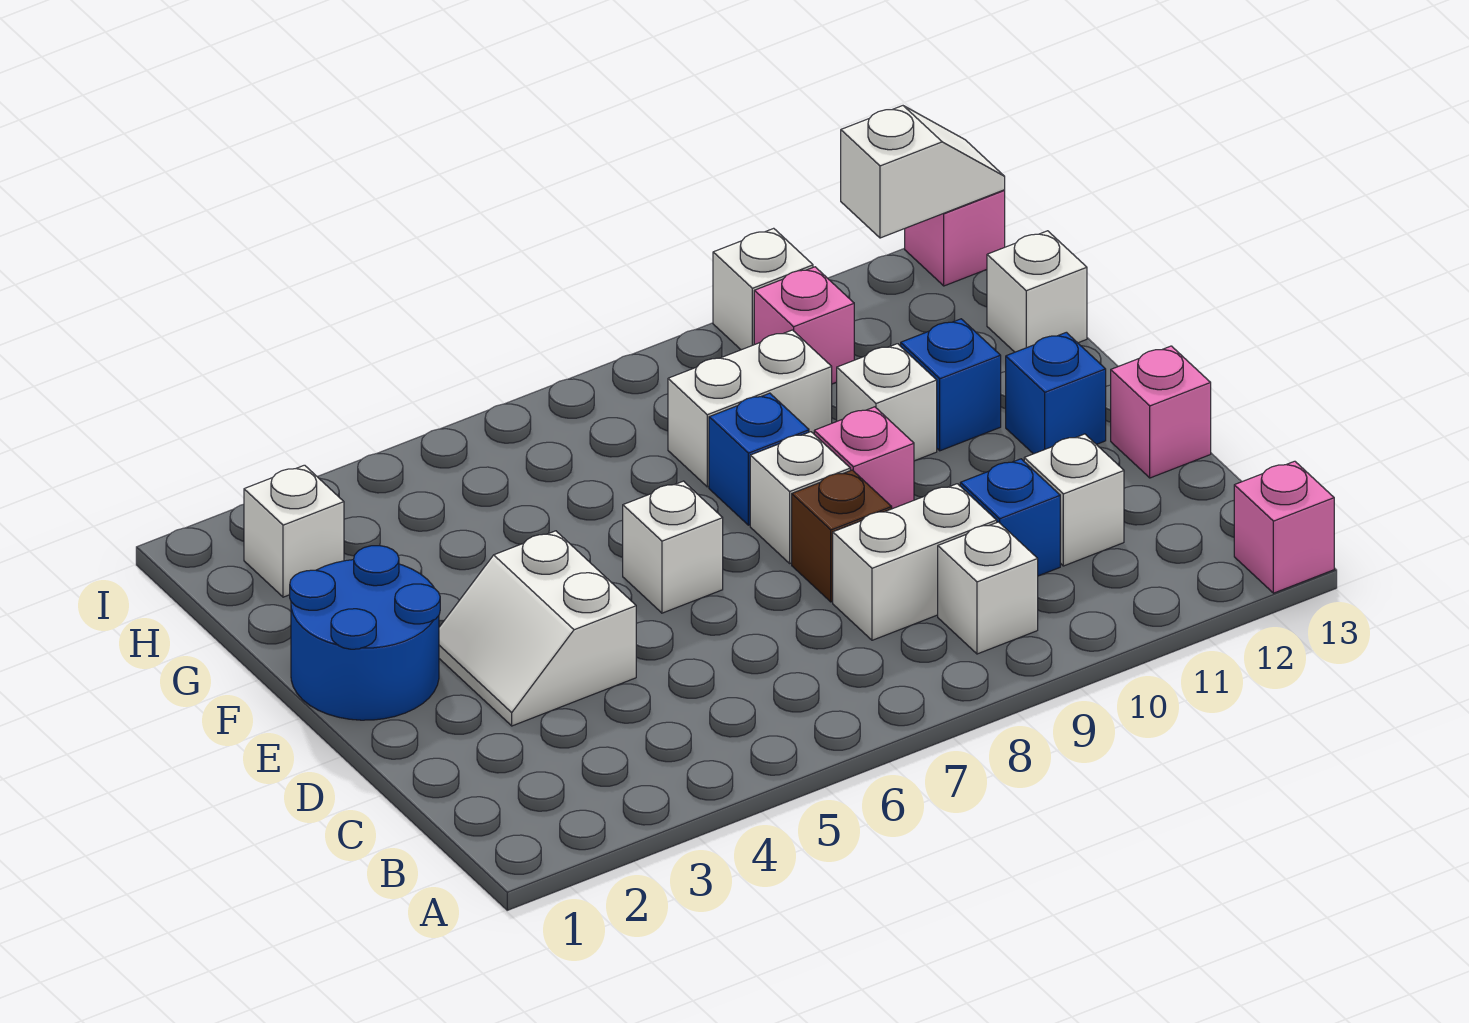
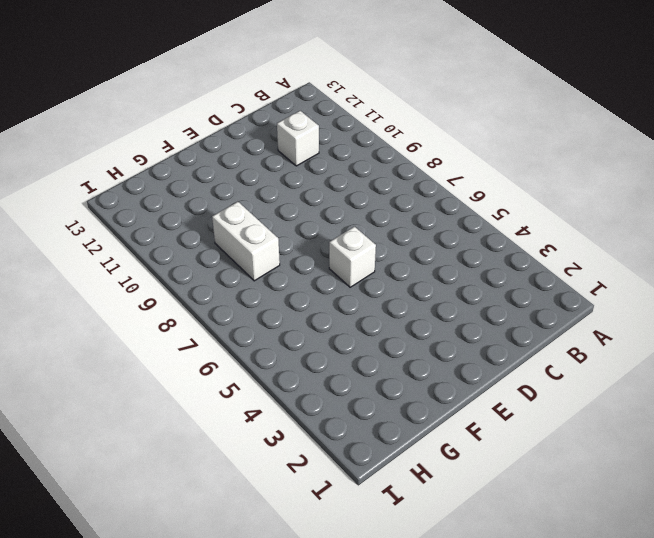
none -> pink 1x1 brick [1234,461,1334,593]
none -> white 1x1 brick [938,522,1038,654]
none -> white 1x2 brick [833,484,997,640]

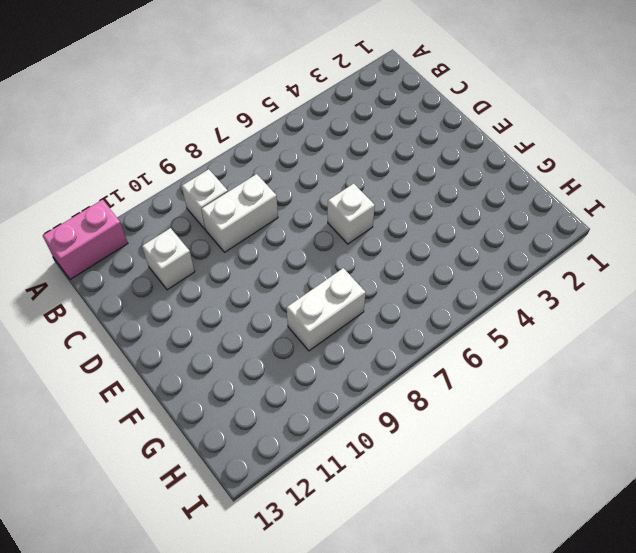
pink 1x2 brick [43,200,128,279] -> pink 1x1 brick [1234,461,1334,593]
none -> blue 1x1 brick [960,459,1060,576]
none -> white 2x2 slope [439,531,636,726]
none -> brown 1x1 brick [792,470,892,602]

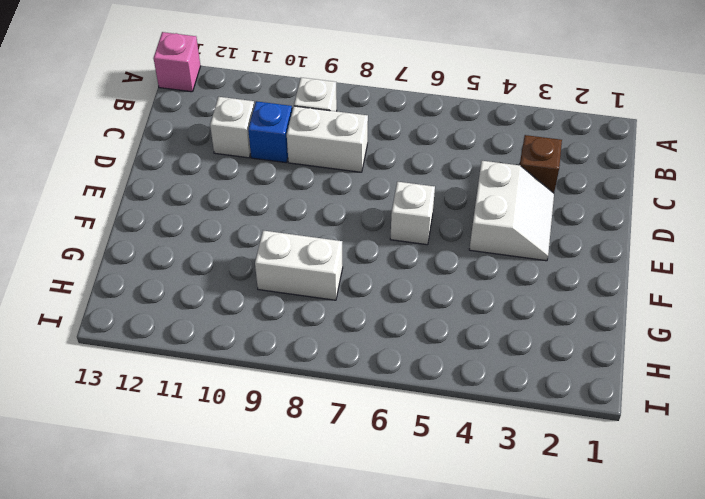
brown 1x1 brick [520,135,562,193] -> brown 1x1 brick moved to [792,470,892,602]
none -> pink 1x1 brick [1111,346,1211,478]
none -> blue 2x2 round brick [290,546,440,720]
none -> white 1x1 brick [750,432,850,563]

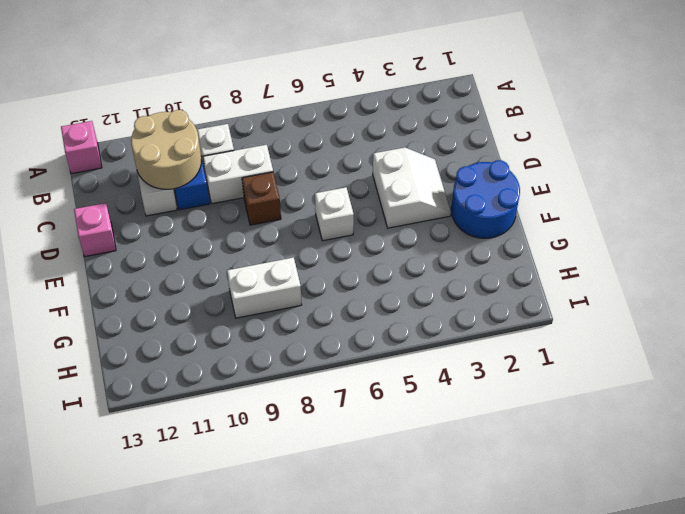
tan 2x2 round brick [131,110,201,189] -> none
none -> white 1x1 brick [750,432,850,563]
none -> pink 1x1 brick [814,407,914,509]
none -> blue 1x1 brick [1006,332,1106,454]

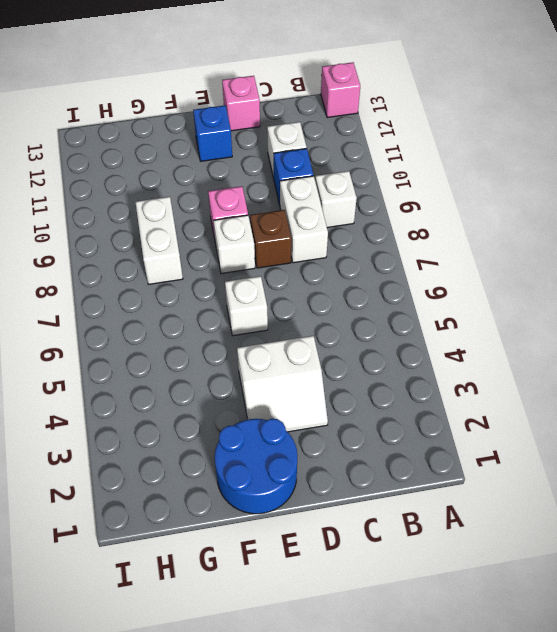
none -> blue 1x1 brick [709,393,809,525]
none -> white 1x1 brick [837,344,937,461]
none -> blue 1x1 brick [901,319,1001,451]

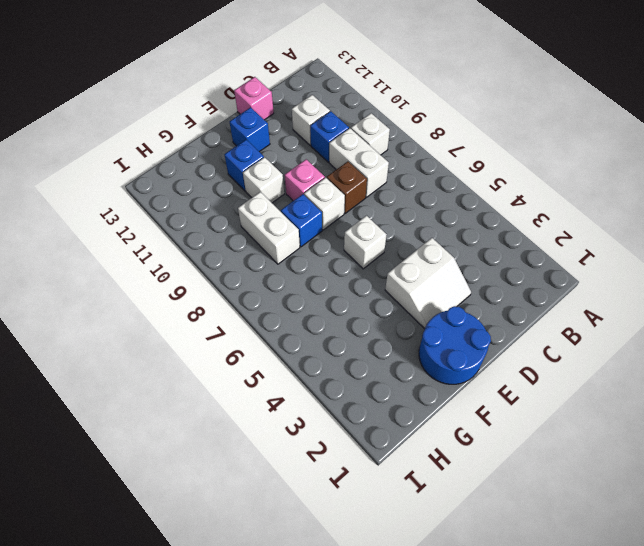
none -> pink 1x1 brick [1234,461,1334,593]
none -> white 1x1 brick [987,231,1087,352]
none -> white 1x1 brick [244,465,344,597]

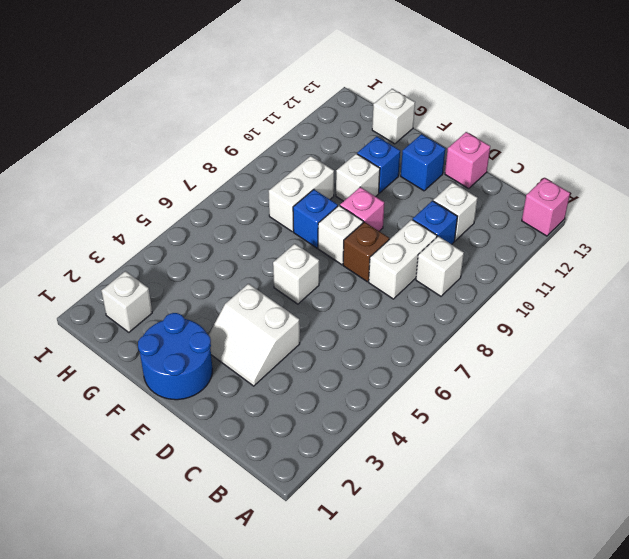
none -> pink 1x1 brick [754,267,854,384]
none -> white 1x1 brick [713,228,813,350]
none -> pink 1x1 brick [905,190,1005,286]

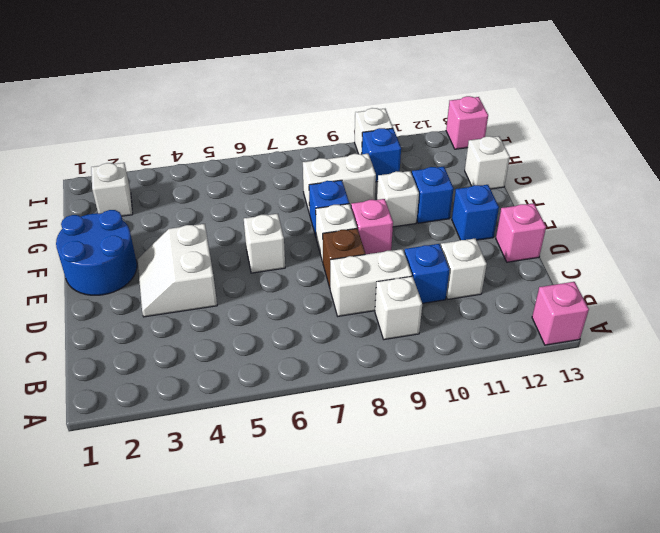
blue 1x1 brick [362,128,401,182] -> pink 1x1 brick [754,267,854,384]
none -> white 1x2 slope [841,106,1005,238]

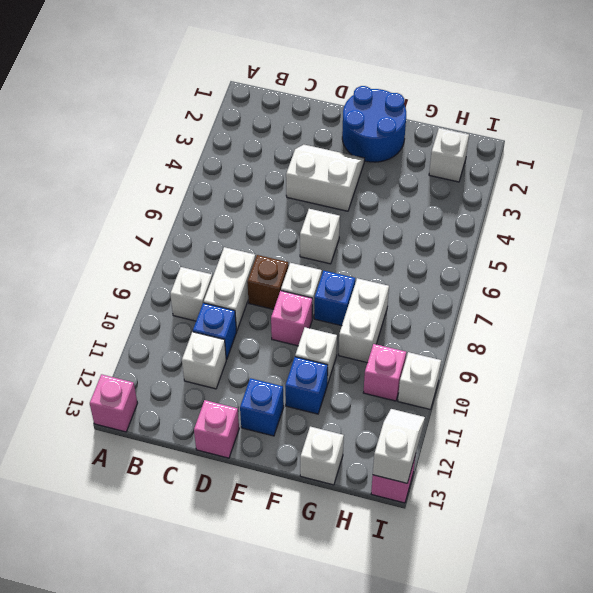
white 1x2 slope [373,409,425,483] -> white 1x2 slope turned to [841,106,1005,238]

